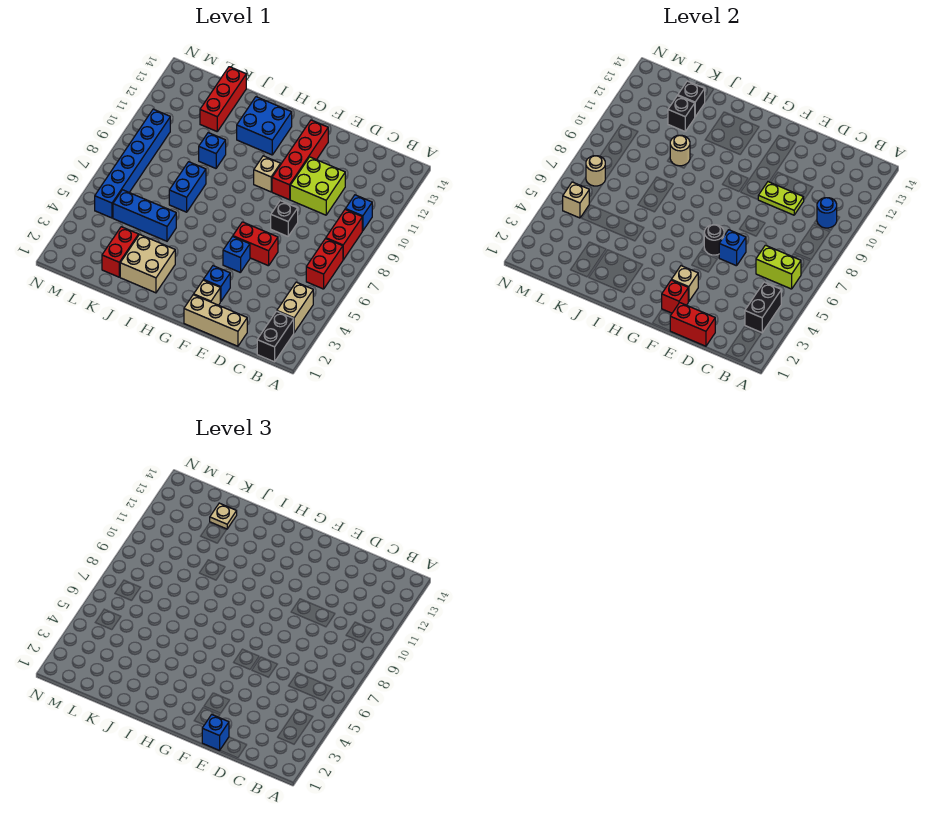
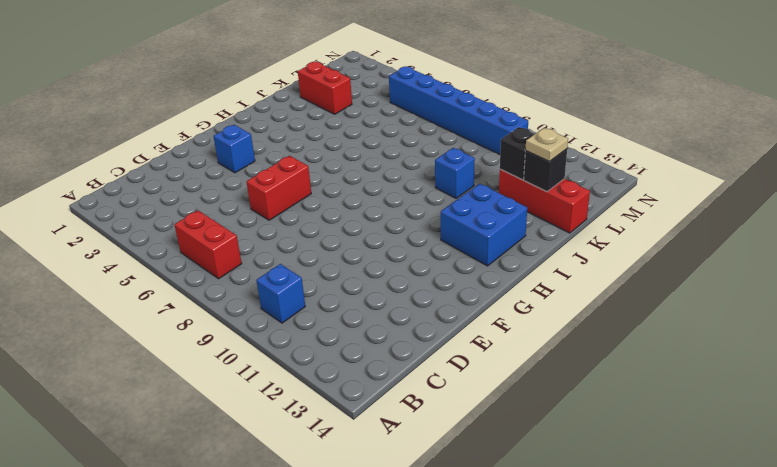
none -> black 1x2 brick [257,311,294,362]
none -> tan 1x2 brick [277,282,313,332]
none -> red 1x2 brick [326,209,362,260]
none -> tan 1x3 brick [184,295,247,346]

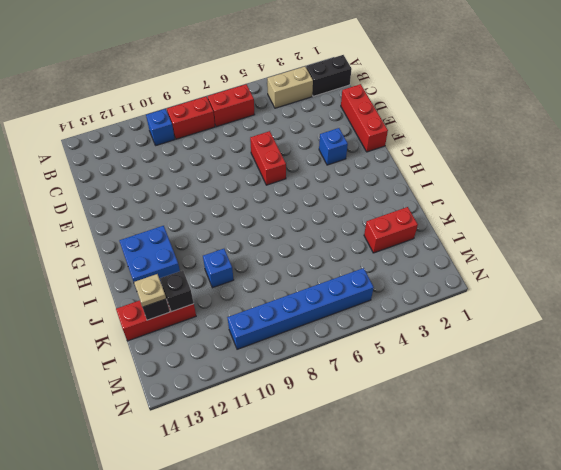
red 1x3 brick [341,84,388,152] -> tan 1x3 brick [184,295,247,346]
none -> lime 2x2 brick [290,157,345,215]
none -> black 1x1 brick [271,201,298,236]
none -> tan 1x1 brick [194,280,220,305]
none -> blue 1x1 brick [223,237,250,273]

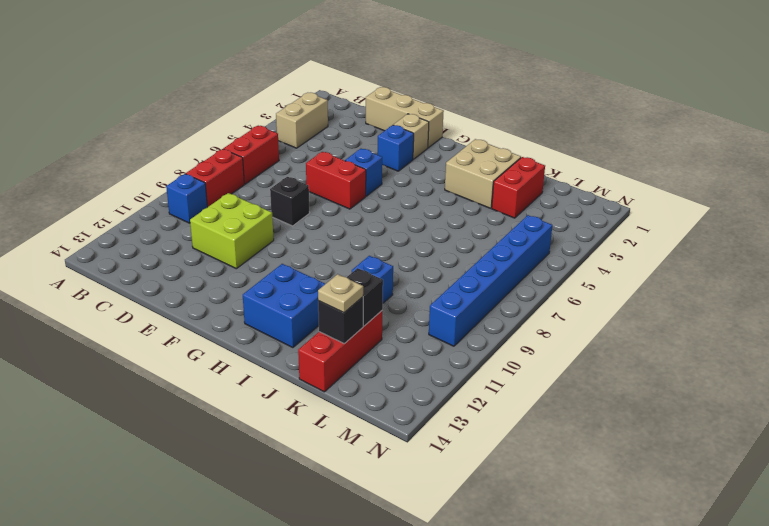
none -> black 1x2 brick [257,311,294,362]
none -> red 1x4 brick [272,120,328,200]
none -> tan 1x1 brick [254,156,281,192]
none -> blue 1x3 brick [113,190,176,241]

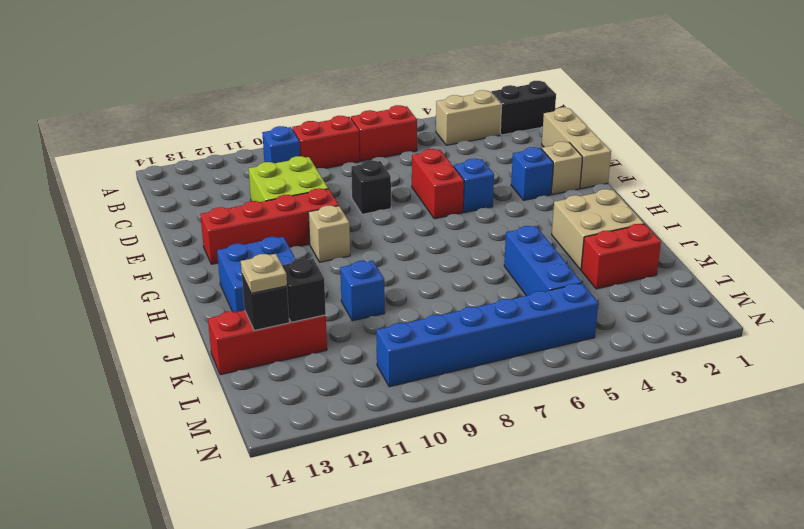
none -> blue 1x2 brick [169,162,206,212]
none -> black 1x2 brick [745,282,781,333]
none -> lime 1x2 brick [756,245,801,289]
none -> blue 1x1 round brick [817,198,837,228]

